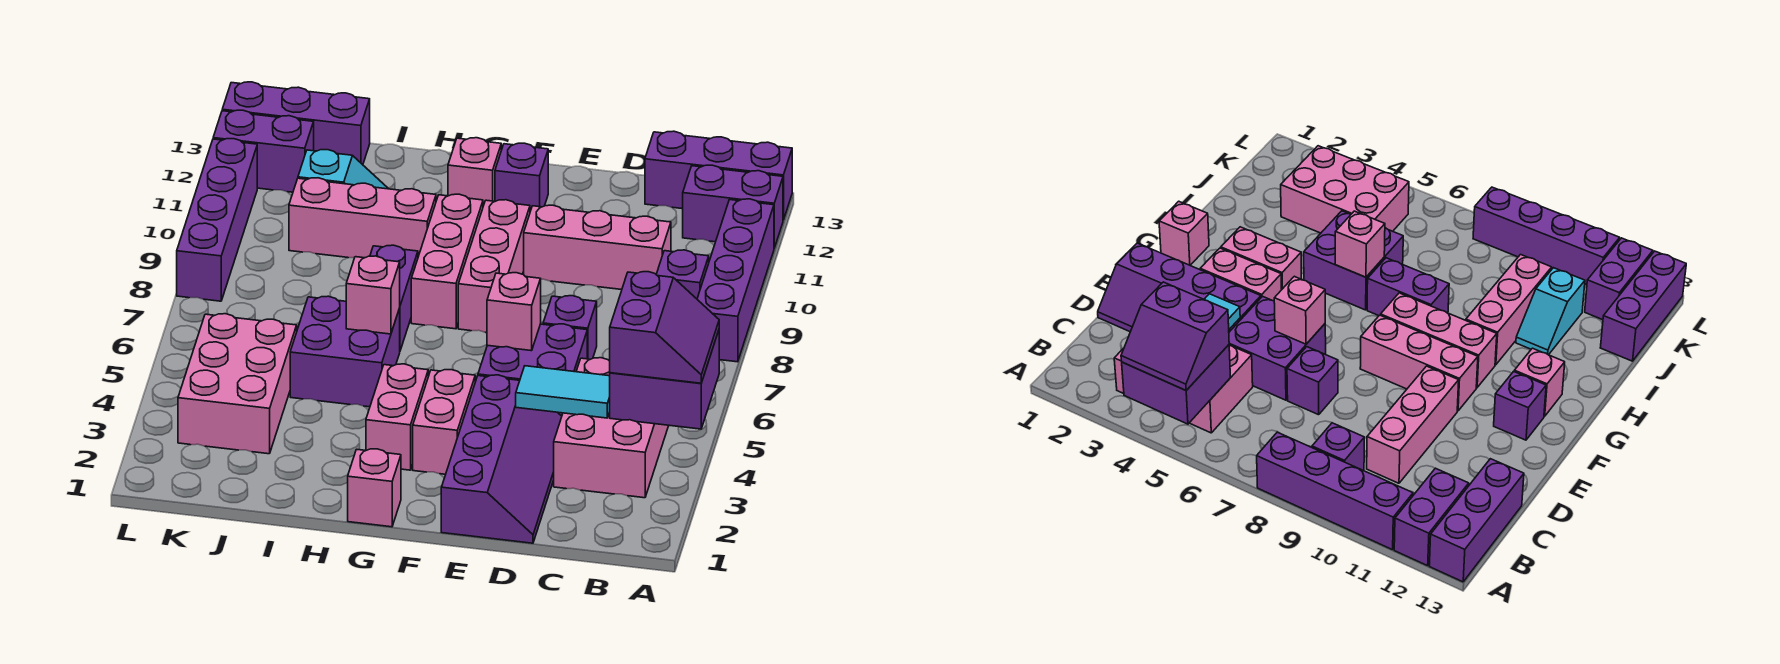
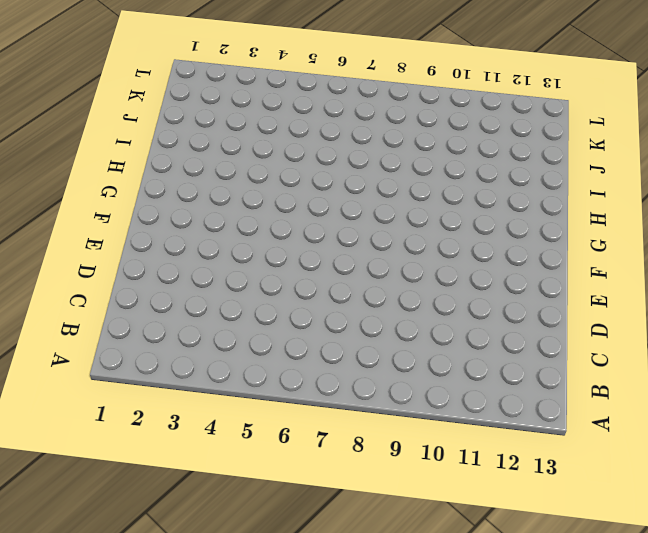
none -> purple 1x4 brick [697,199,774,362]
none -> purple 1x2 brick [683,165,783,248]
none -> purple 1x3 brick [645,131,792,220]

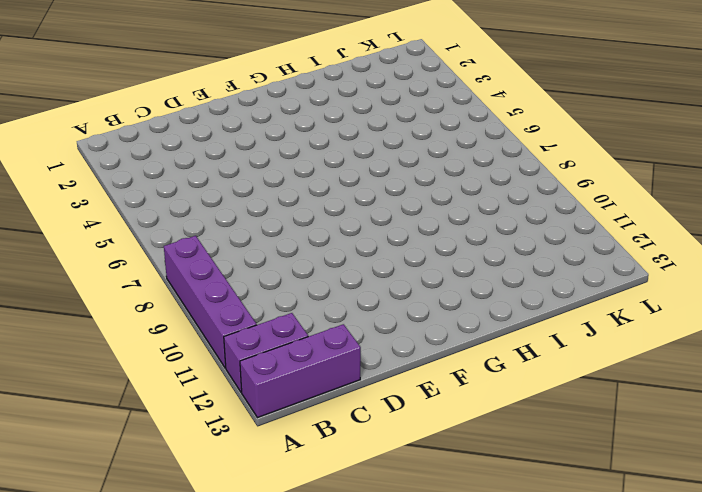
none -> pink 2x3 brick [554,358,669,498]
none -> purple 1x1 brick [656,250,709,299]
none -> pink 1x3 brick [524,205,671,290]

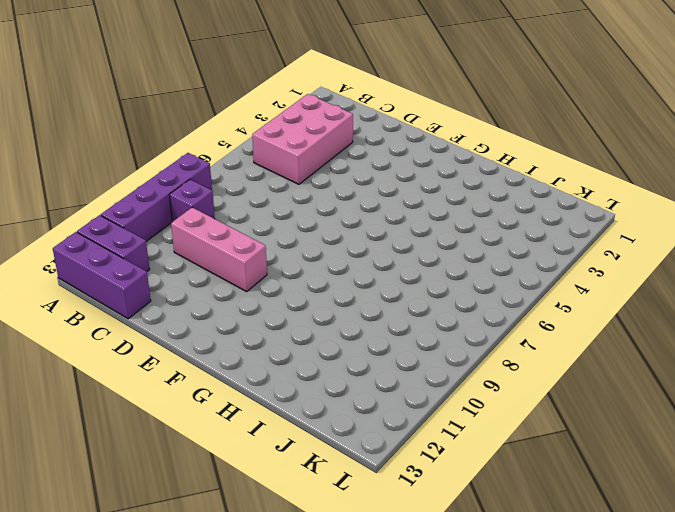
none -> purple 2x4 slope [441,375,562,543]
none -> purple 2x2 brick [478,324,587,416]
none -> purple 1x1 brick [543,296,597,359]

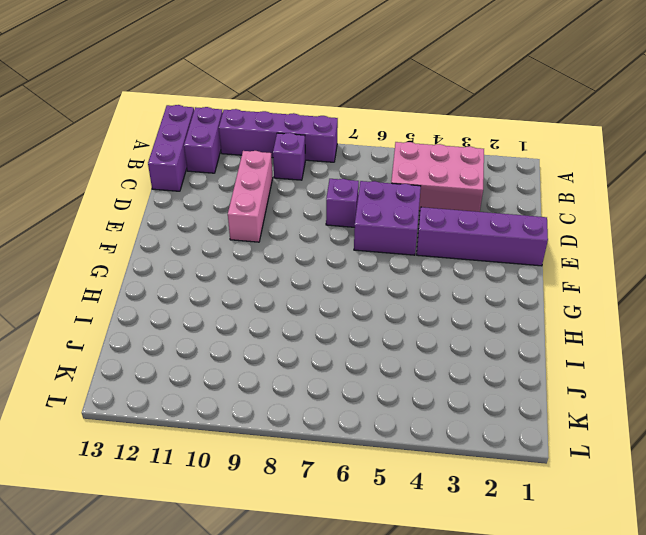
none -> pink 1x2 brick [413,370,475,474]
none -> pink 1x3 brick [458,200,530,332]
none -> purple 1x1 brick [495,143,548,211]

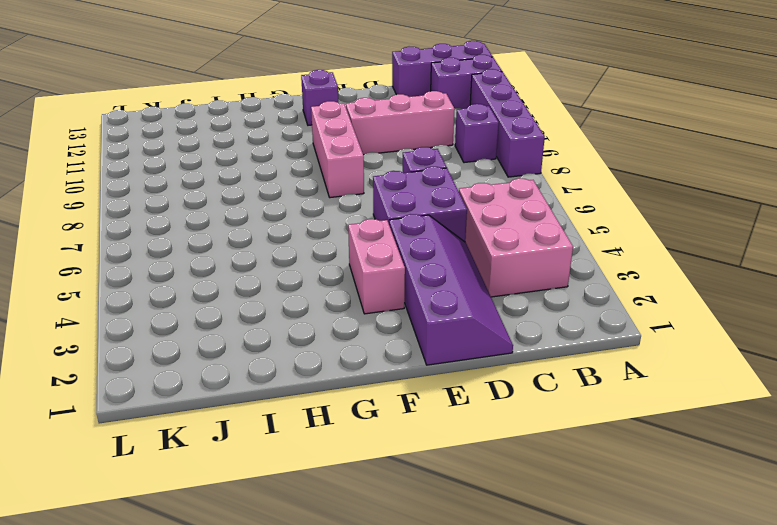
none -> pink 1x1 brick [348,449,401,527]
none -> pink 1x2 brick [366,364,428,470]
none -> pink 1x3 brick [411,194,483,329]

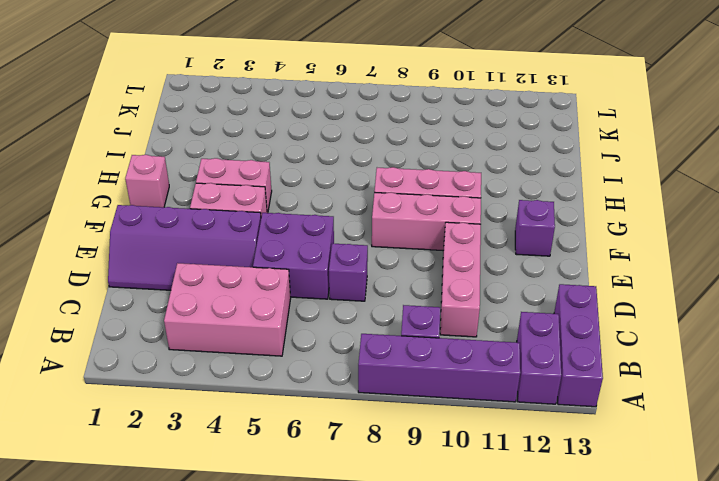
none -> pink 1x1 brick [448,138,501,206]
none -> purple 2x2 brick [290,296,400,407]
none -> purple 1x2 brick [370,245,418,350]

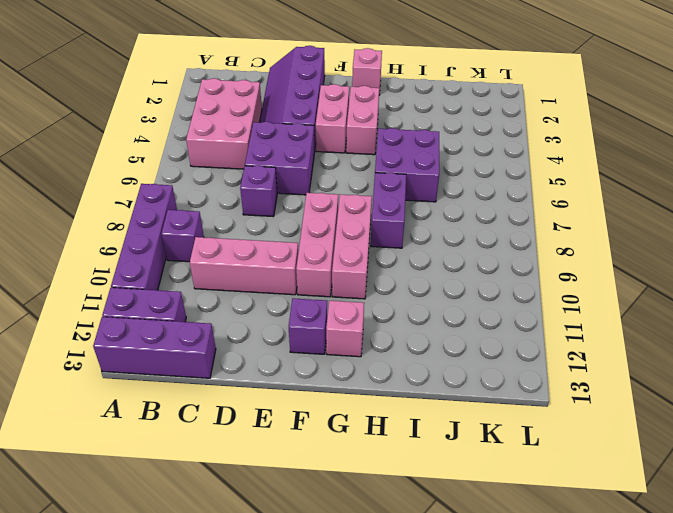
none -> pink 1x3 brick [289,178,436,258]
none -> cyan 1x2 slope [298,150,388,189]
none -> pink 2x3 brick [178,314,297,454]

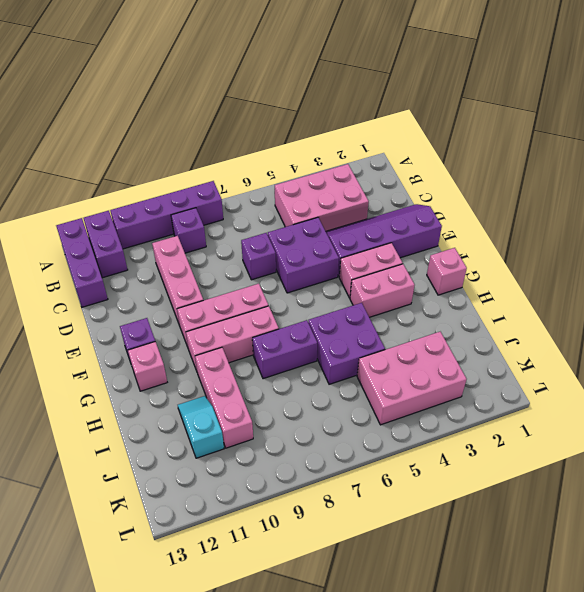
none -> purple 1x3 brick [222,82,370,165]
none -> purple 1x2 brick [213,110,314,192]
none -> purple 1x4 brick [177,139,257,301]

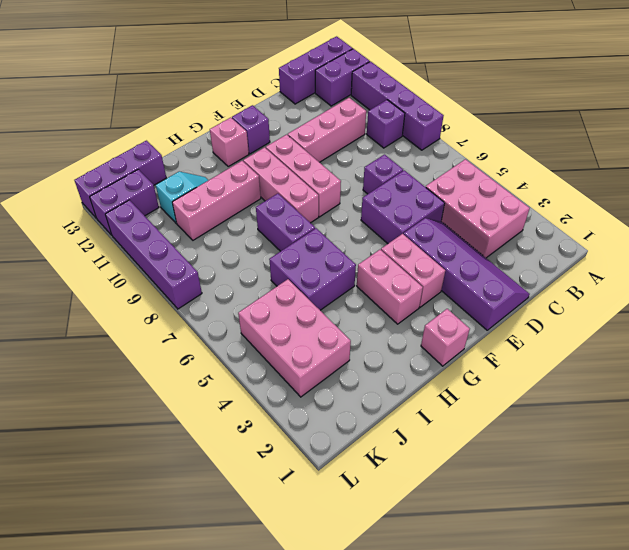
none -> purple 2x2 brick [610,330,719,429]
none -> cyan 1x2 tile [516,366,610,418]
none -> pink 1x1 brick [487,273,541,351]

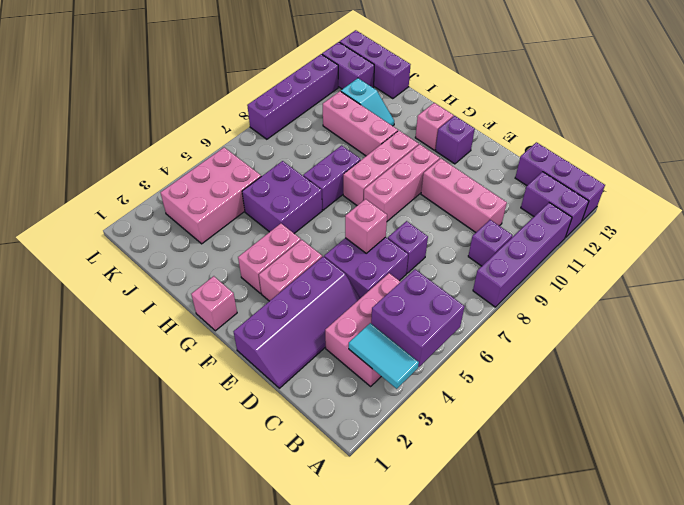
cyan 1x2 tile [349,323,419,389] -> cyan 1x2 tile moved to [516,366,610,418]
none -> pink 1x1 brick [346,256,400,334]
none -> purple 2x2 slope [610,272,719,383]

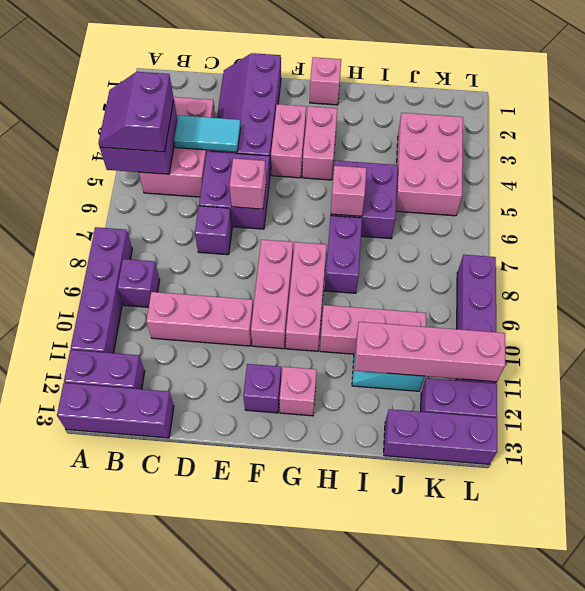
pink 1x4 brick [354,322,505,382] -> none

